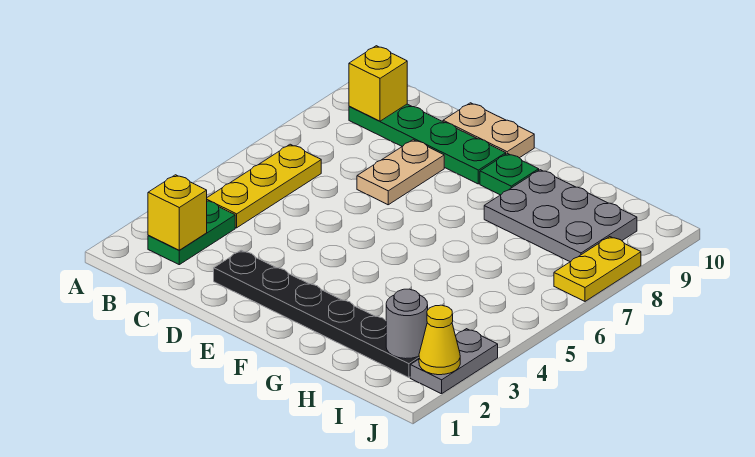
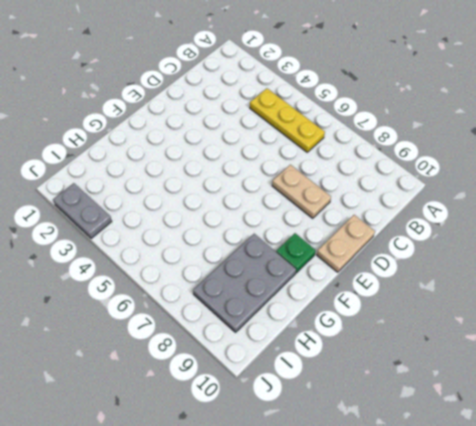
none -> green 1x2 plate [148,201,235,265]
none -> green 1x4 plate [349,104,506,184]
none -> black 1x6 plate [214,250,419,378]

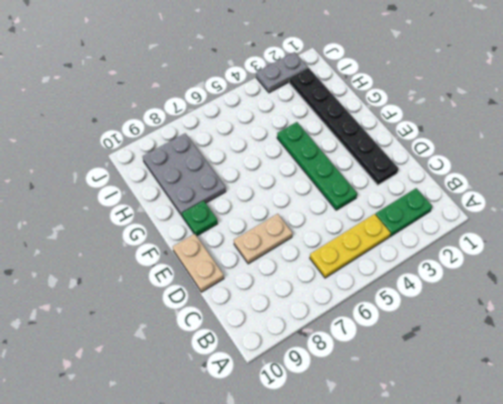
green 1x4 plate [277,122,357,210] -> green 1x4 plate moved to [349,104,506,184]
none -> yellow 1x2 plate [554,237,641,301]
none -> yellow 1x1 brick [148,175,207,250]
none -> yellow 1x1 brick [349,46,407,121]

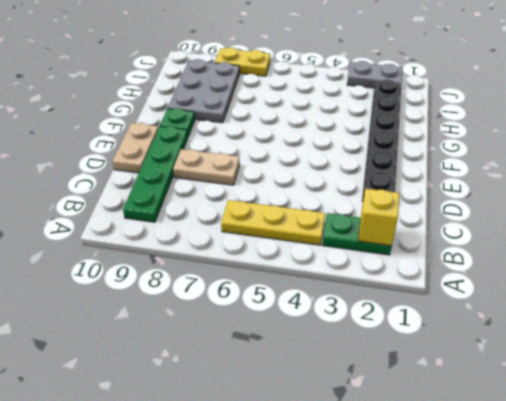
none -> yellow 1x1 brick [349,46,407,121]
none -> grey 1x1 round brick [386,289,428,359]
none -> yellow 1x1 cone [419,305,460,375]

